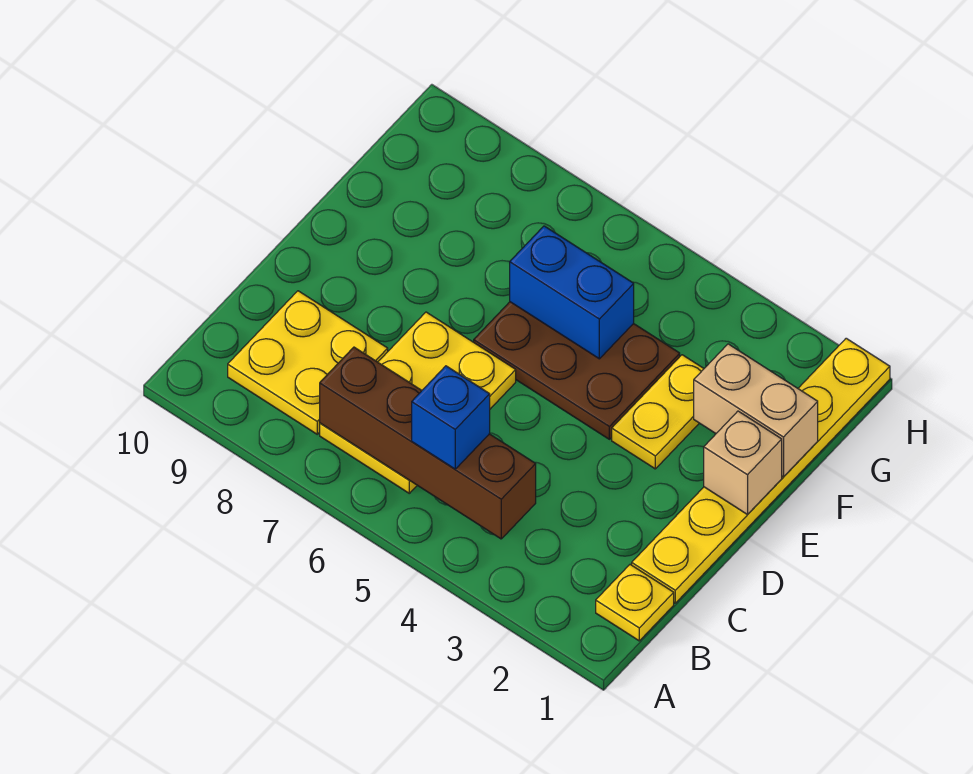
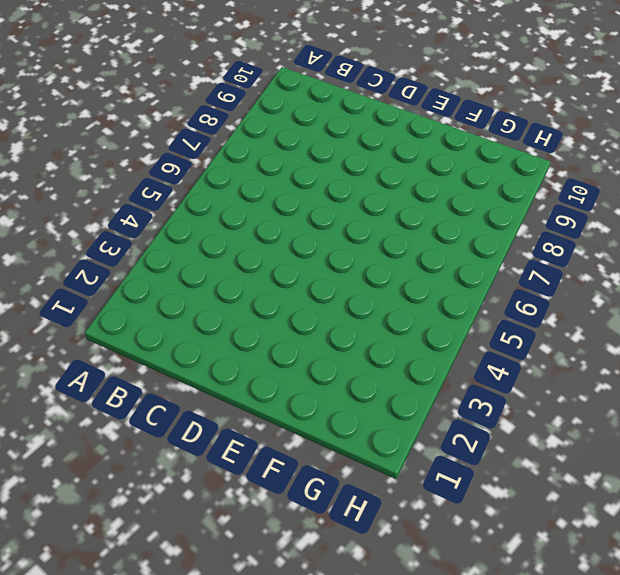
none -> yellow 1x1 plate [596,565,674,641]
none -> yellow 2x3 plate [320,312,516,493]

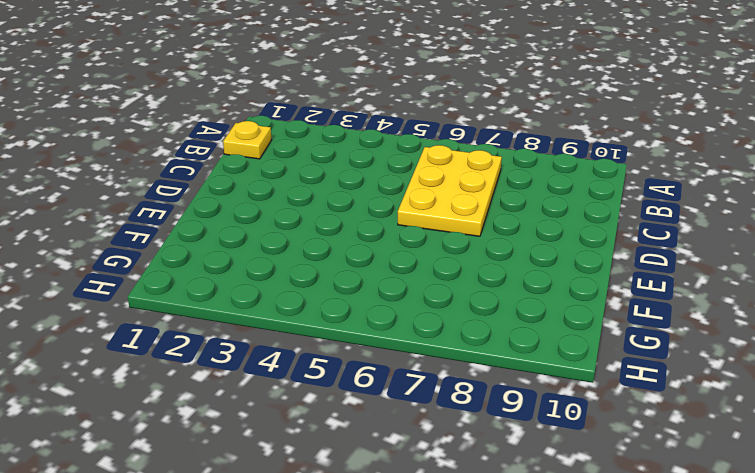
none -> yellow 2x2 plate [228,291,388,434]
none -> yellow 1x6 plate [632,338,890,603]

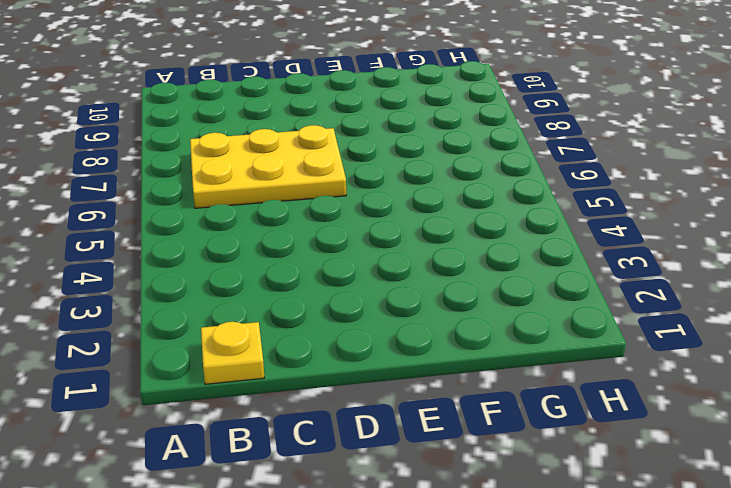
none -> yellow 2x2 plate [228,291,388,434]
none -> yellow 1x6 plate [632,338,890,603]

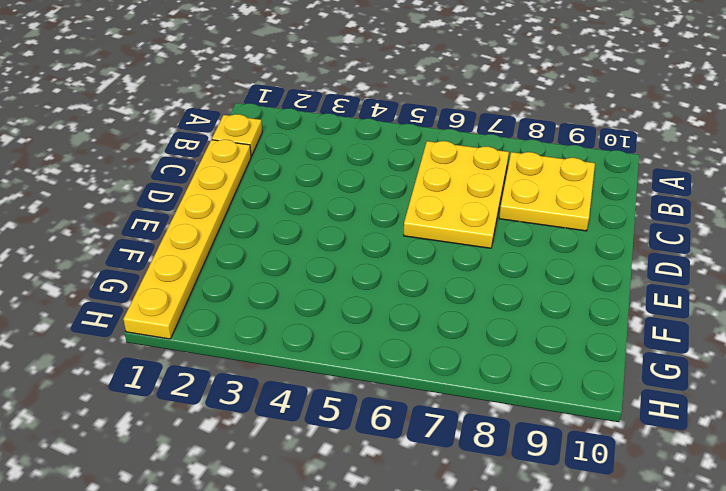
none -> yellow 1x2 plate [612,355,704,469]
none -> brown 2x3 plate [474,302,680,439]

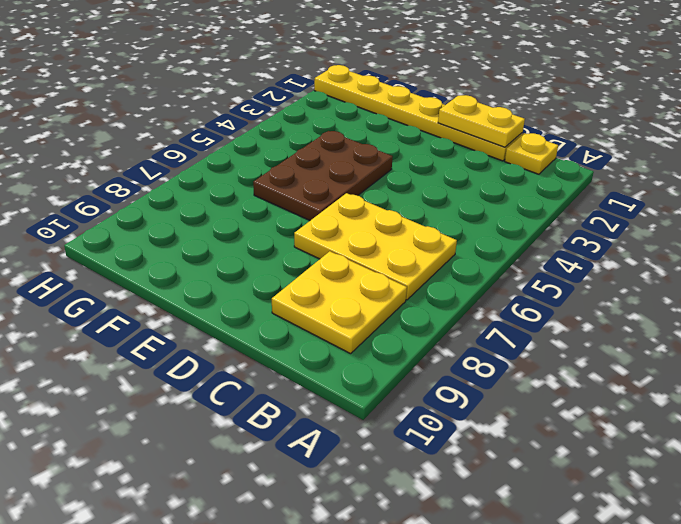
yellow 1x2 plate [438,95,525,147] -> yellow 1x2 plate moved to [612,355,704,469]
none -> brown 1x4 brick [320,347,536,539]
none -> tan 1x1 brick [704,411,782,515]

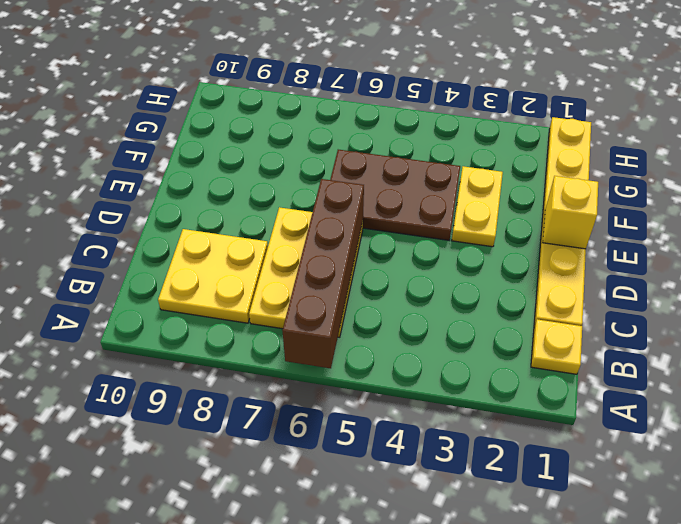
brown 1x4 brick [282,179,364,368] -> brown 1x4 brick turned to [320,347,536,539]
yellow 1x1 brick [543,176,598,249] -> tan 1x1 brick [704,411,782,515]
none -> tan 1x2 brick [694,344,818,477]
none -> blue 1x2 brick [510,226,634,359]

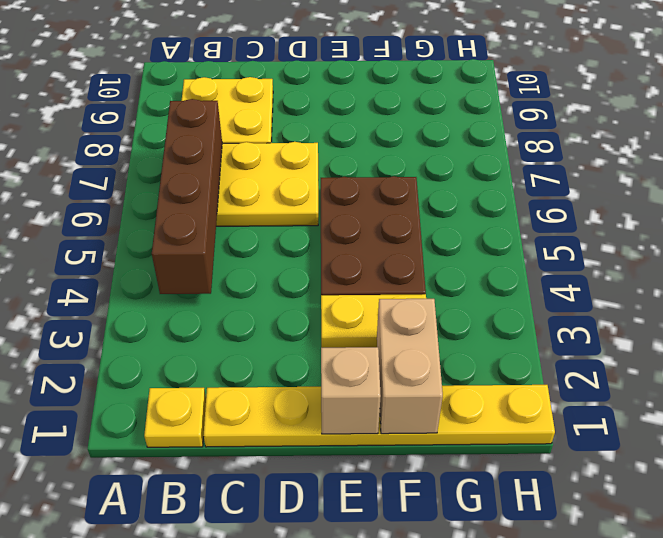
none -> blue 1x2 brick [510,226,634,359]
none -> blue 1x1 brick [412,366,490,469]

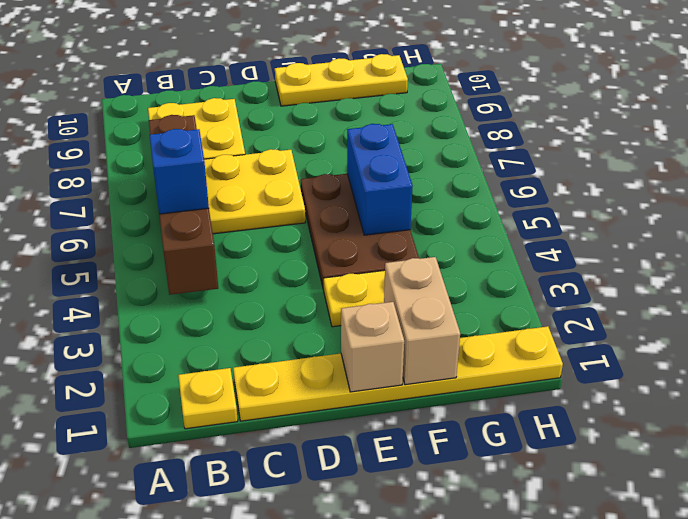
yellow 1x3 plate [275,54,408,106] -> none

